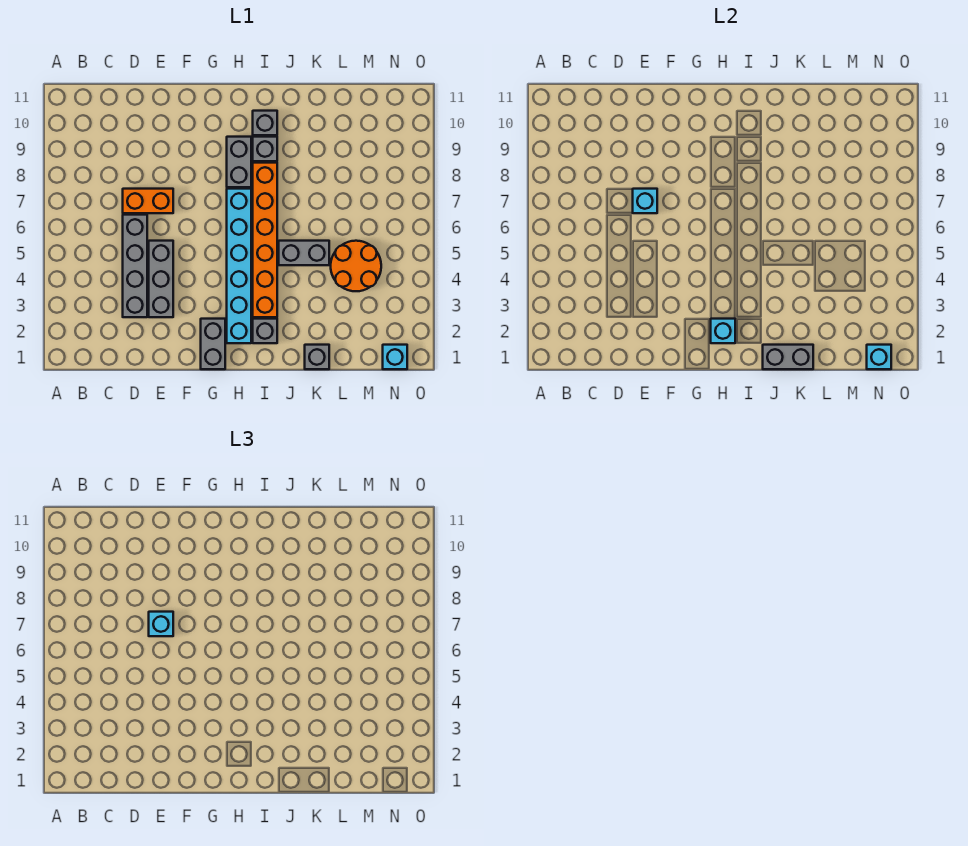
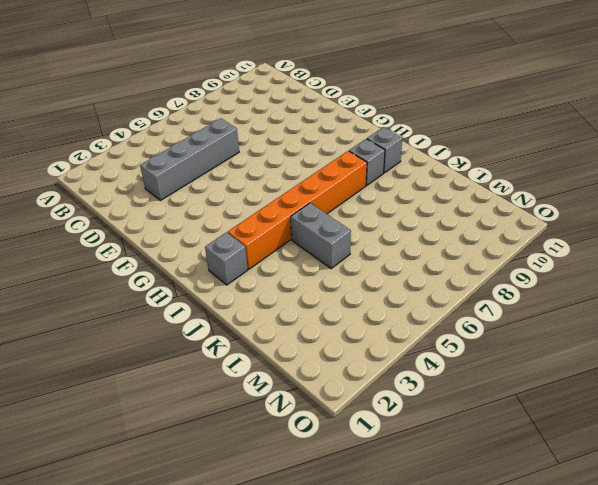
none -> orange 1x2 brick [123,189,173,213]
none -> grey 1x3 brick [149,241,173,317]
none -> grey 1x2 brick [201,319,225,369]

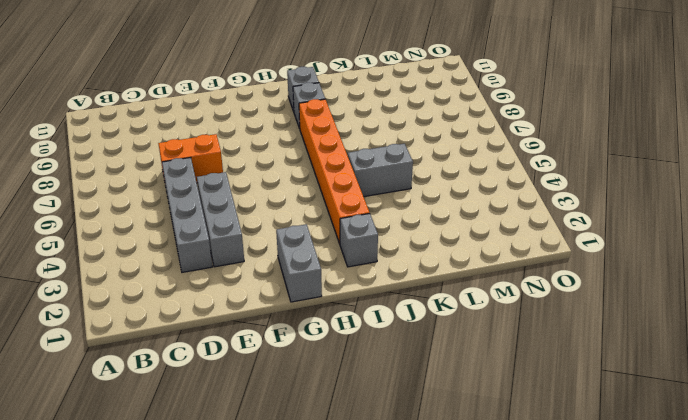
none -> cyan 1x6 brick [227,189,251,343]
none -> grey 1x2 brick [227,137,251,187]
none -> grey 1x1 brick [305,345,329,369]

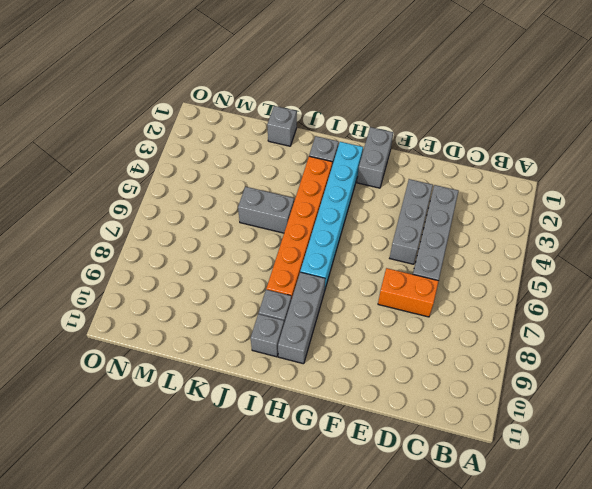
grey 1x3 brick [278,272,325,364] -> grey 1x2 brick [227,137,251,187]
none -> orange 2x2 round brick [331,241,381,291]
none -> cyan 1x1 brick [383,345,407,369]
none -> cyan 1x1 brick [633,189,657,213]

